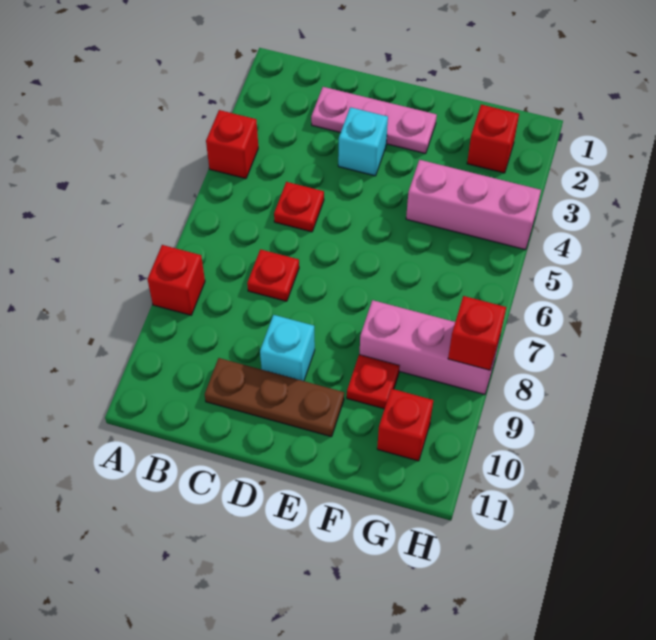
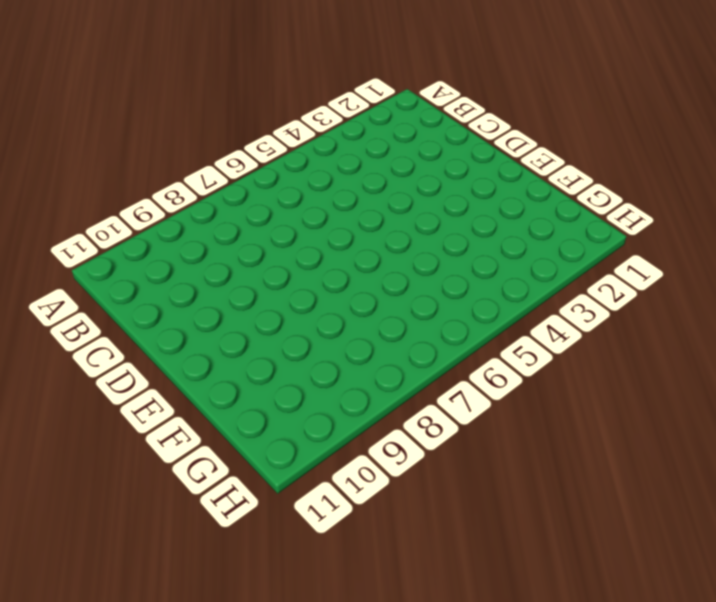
none -> red 1x1 brick [206,110,258,179]
none -> red 1x1 brick [147,245,205,315]
none -> pink 1x3 plate [311,87,437,154]

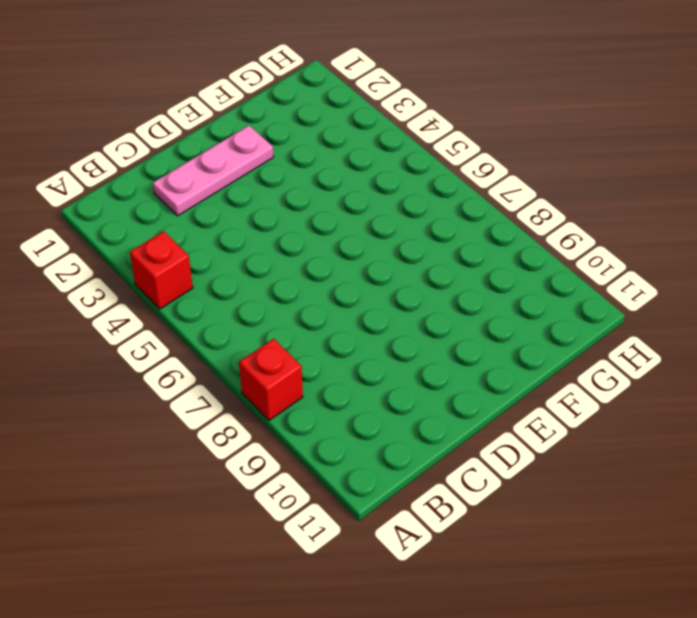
none -> red 1x1 plate [274,182,324,232]
none -> red 1x1 plate [247,249,299,301]
none -> brown 1x3 plate [205,358,344,437]

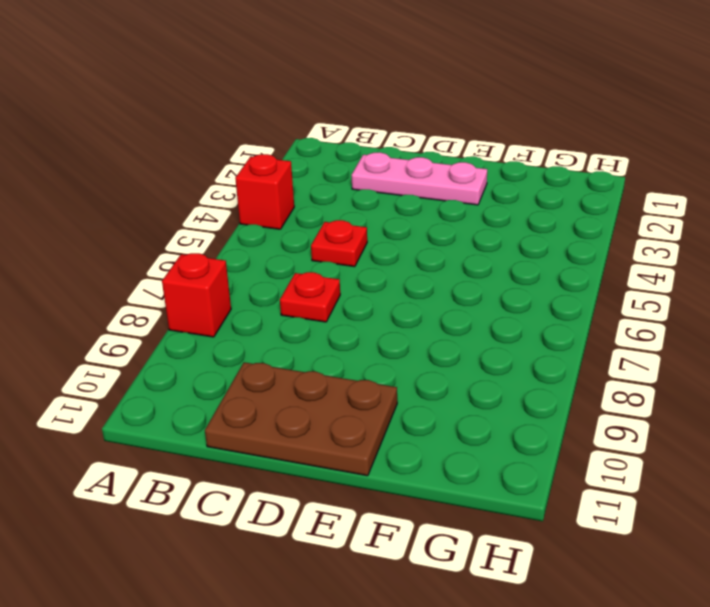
brown 2x3 plate [205,362,397,476] -> brown 1x3 plate [205,358,344,437]
none -> cyan 1x1 brick [338,107,388,176]
none -> cyan 1x1 brick [260,315,315,381]
none -> pink 1x3 brick [406,160,541,250]

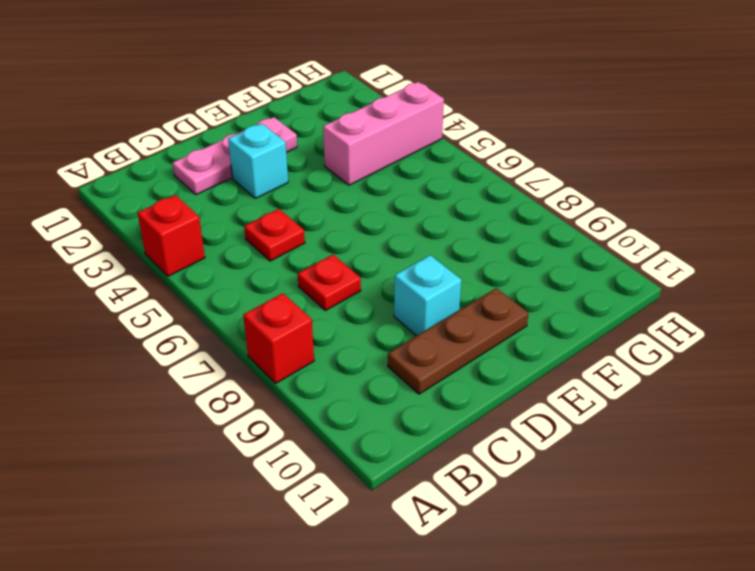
none -> pink 1x3 brick [359,300,500,394]
none -> red 1x1 plate [347,355,400,409]
none -> red 1x1 brick [467,105,519,173]

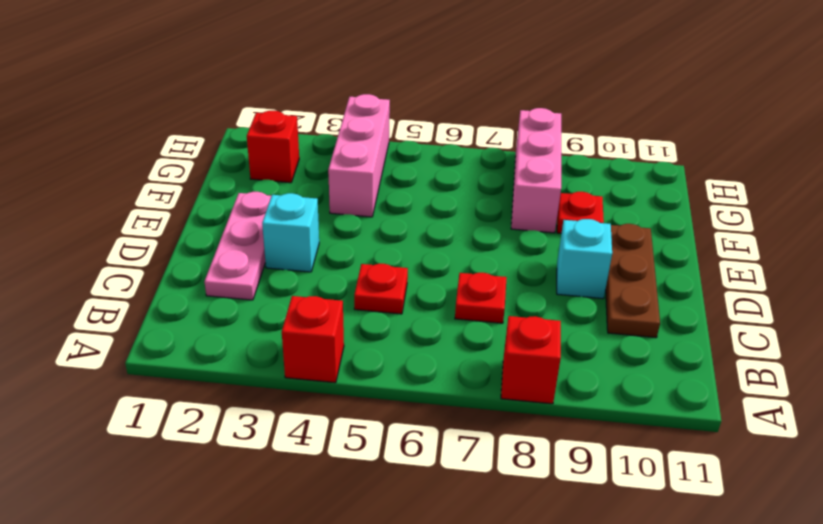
none -> red 1x1 brick [377,389,433,461]
none -> red 1x1 brick [448,296,506,370]

